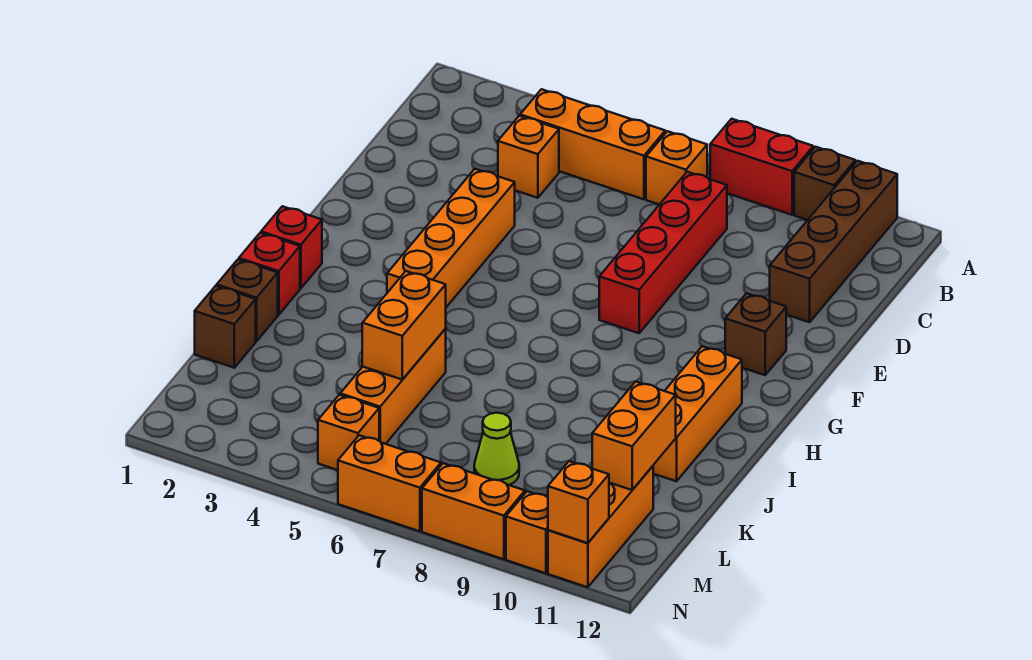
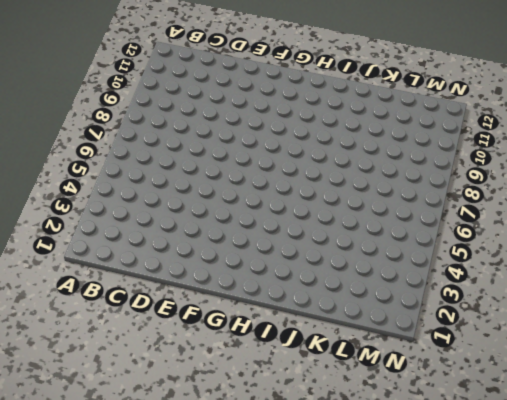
none -> red 1x2 brick [710,119,813,215]
none -> brown 1x1 brick [794,147,855,220]
none -> brown 1x4 brick [770,161,897,322]

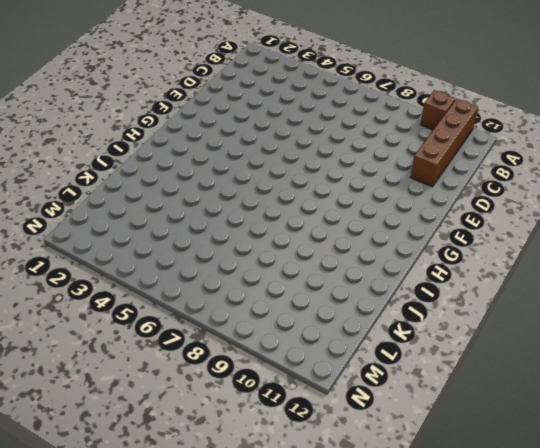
none -> red 1x2 brick [710,119,813,215]
none -> orange 1x3 brick [520,89,665,199]
none -> orange 1x1 brick [646,131,707,205]

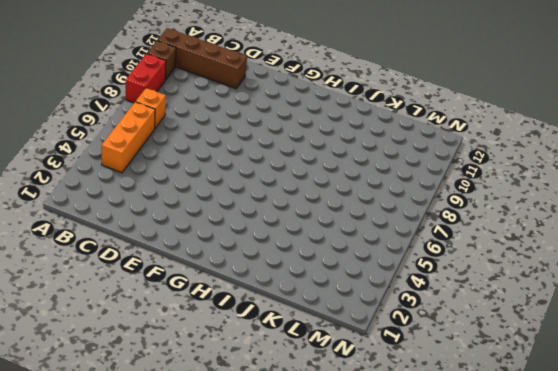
none -> orange 1x1 brick [498,116,559,198]
none -> red 1x4 brick [599,172,727,333]
none -> orange 1x4 brick [387,169,515,307]

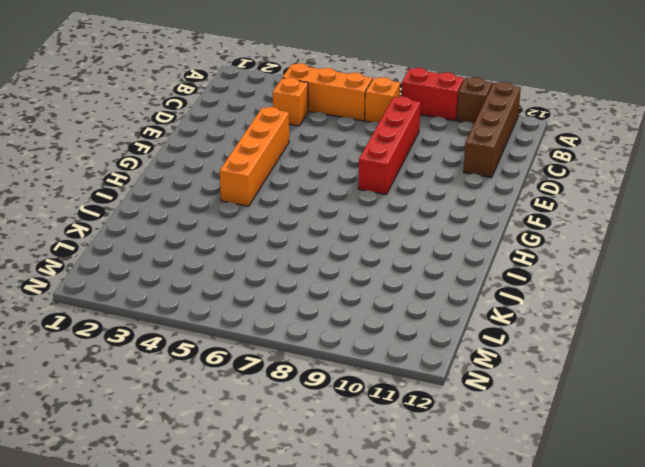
none -> brown 1x1 brick [725,293,786,375]
none -> red 1x1 brick [261,206,322,288]
none -> orange 1x3 brick [653,346,742,481]

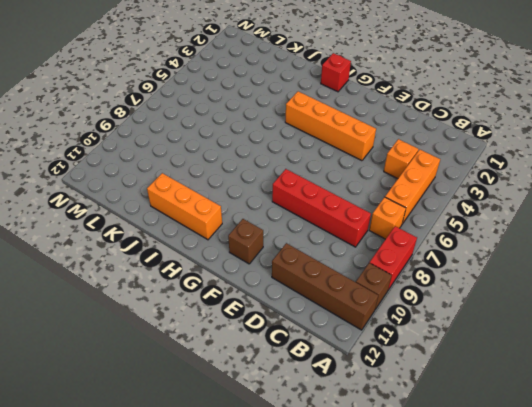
none -> red 1x1 brick [239,233,300,315]
none -> brown 1x1 brick [217,259,278,341]
none -> orange 1x3 brick [340,329,446,444]

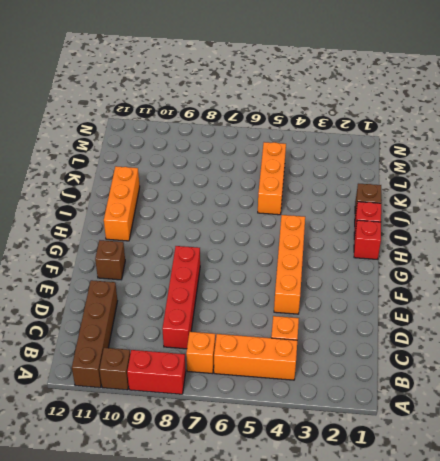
none -> brown 1x1 brick [195,286,256,368]
none -> lime 1x1 cone [474,413,519,485]
none -> orange 1x3 brick [548,466,653,587]

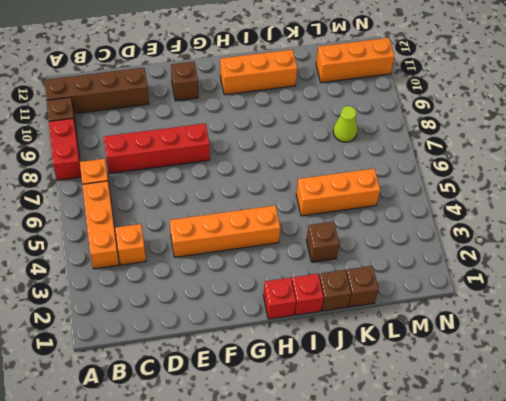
brown 1x1 brick [306,221,339,262] -> none
none -> orange 1x1 brick [318,395,379,470]
none -> orange 1x2 brick [338,435,441,531]
none -> orange 1x2 brick [422,463,525,559]

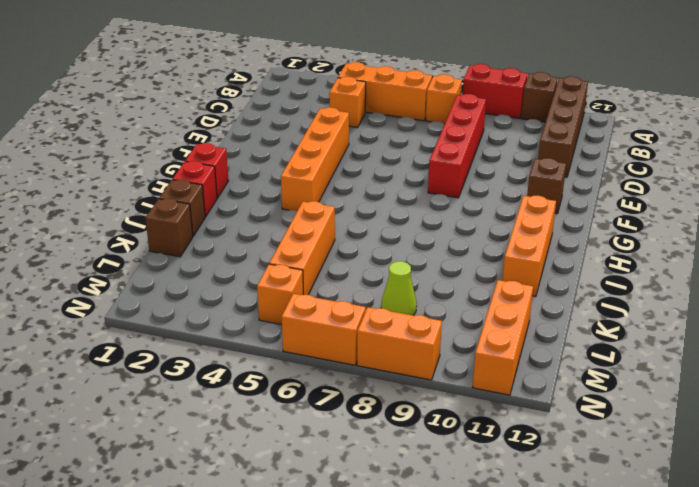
none -> orange 1x1 brick [506,491,548,573]
none -> orange 1x2 brick [362,271,446,380]
none -> orange 1x2 brick [592,382,676,490]

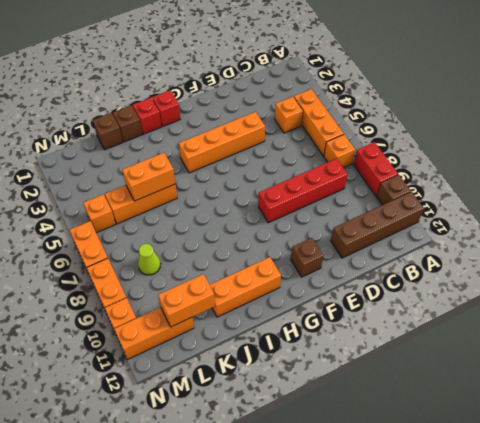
none -> orange 1x1 brick [548,461,609,543]

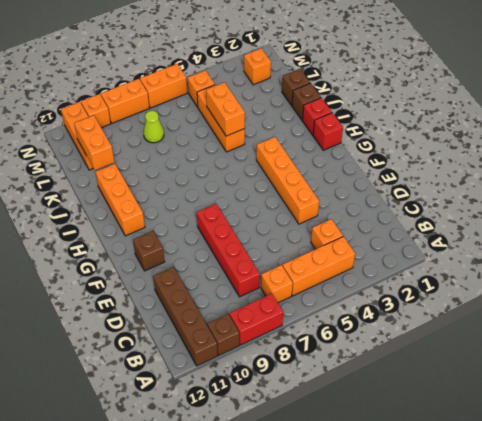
orange 1x1 brick [244,48,271,85] -> orange 1x1 brick moved to [548,461,609,543]

